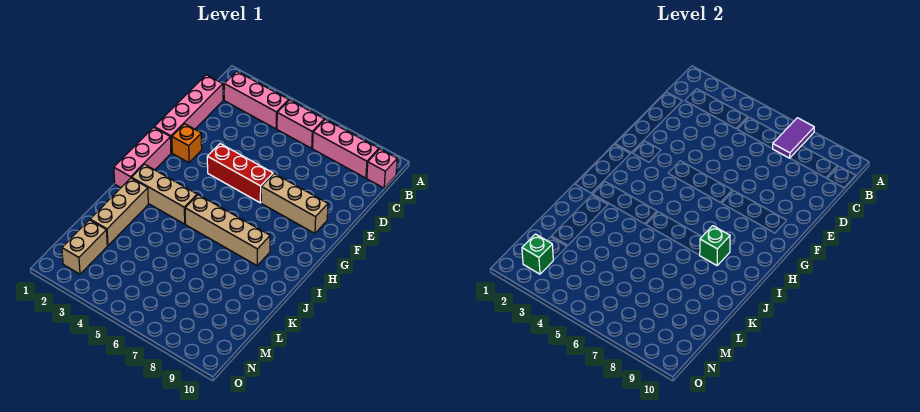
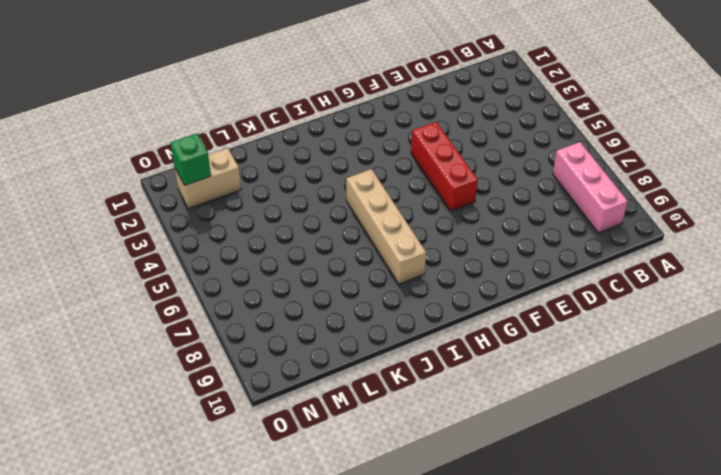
none -> pink 1x3 brick [224,71,289,129]
none -> pink 1x2 brick [277,100,324,148]
none -> pink 1x1 brick [367,149,397,188]

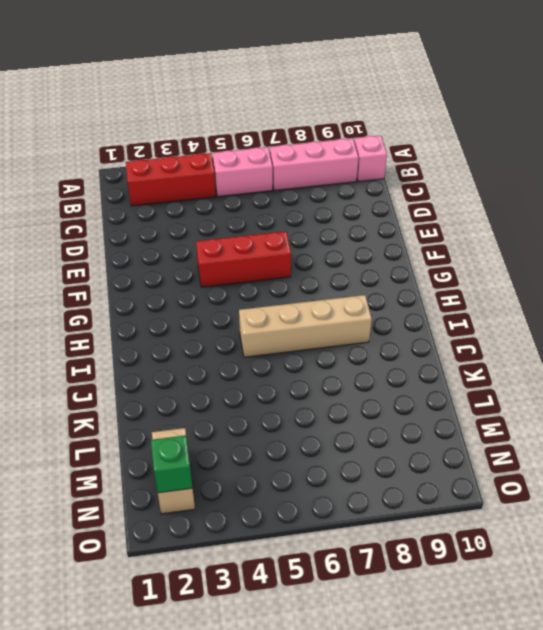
red 1x3 brick [126,153,216,206] -> pink 1x3 brick [224,71,289,129]
none -> pink 1x4 brick [154,75,223,153]
none -> orange 1x1 brick [172,124,202,163]
none -> tan 1x3 brick [261,174,328,233]

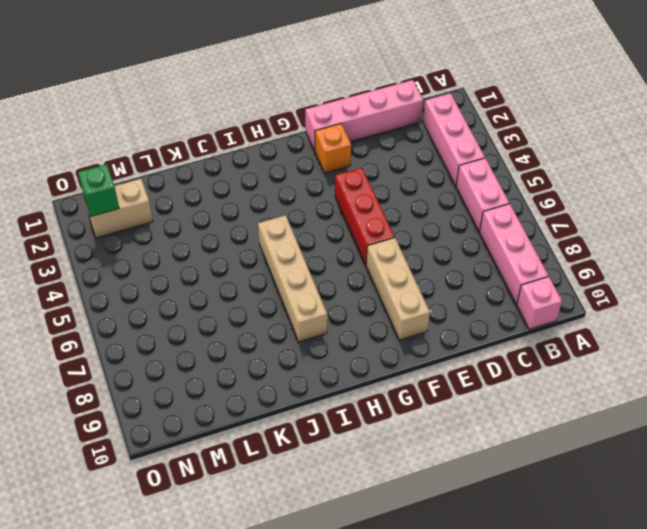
none -> pink 1x3 brick [114,127,171,188]
none -> tan 1x3 brick [132,164,197,224]
none -> tan 1x3 brick [90,178,148,246]

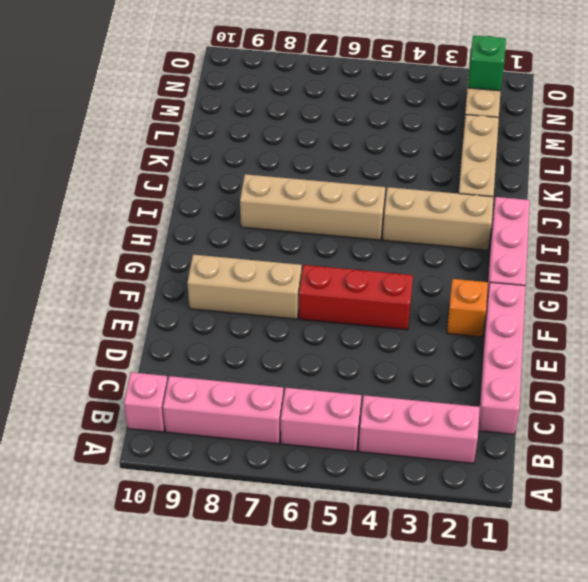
none -> purple 1x2 tile [773,118,814,158]
none -> green 1x1 brick [700,226,730,265]

